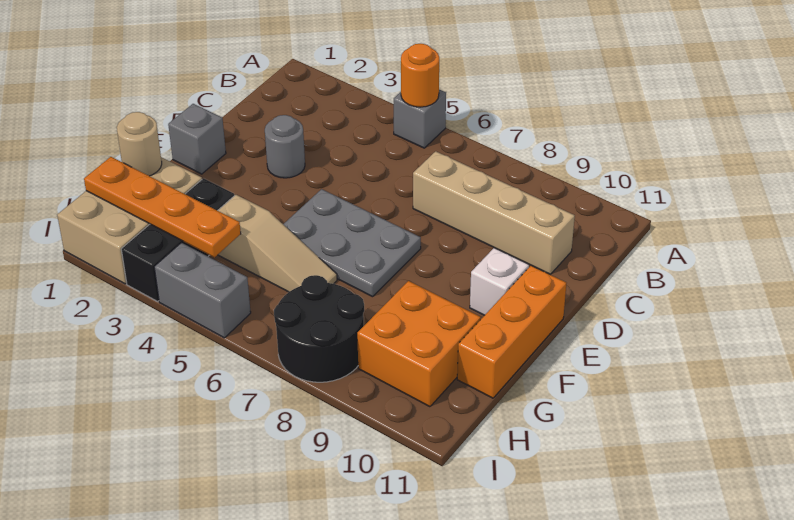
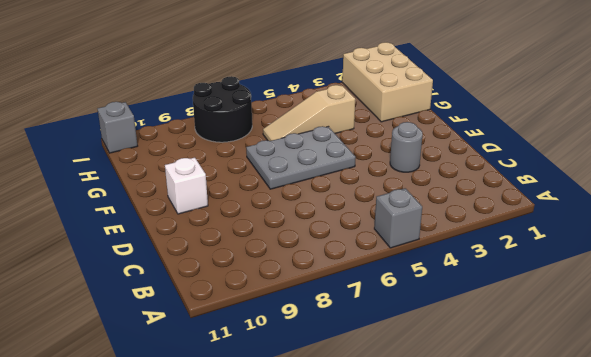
grey 1x1 brick [98,102,138,153] -> grey 1x1 brick moved to [168,104,226,174]
none -> tan 1x4 brick [413,151,575,274]
none -> orange 1x3 brick [457,266,566,398]
none -> black 1x3 brick [121,178,235,301]

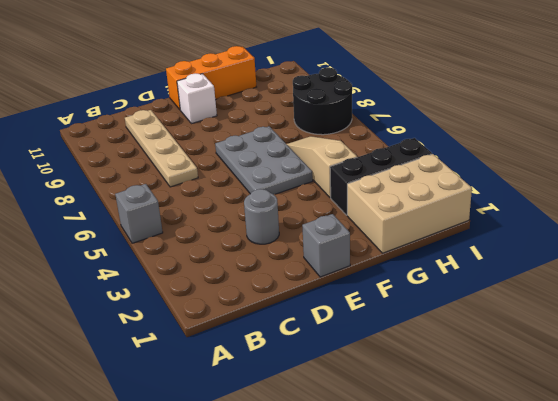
tan 1x4 plate [125,110,198,187] -> tan 1x4 brick [413,151,575,274]
none -> orange 2x2 brick [357,281,481,407]
none -> grey 1x2 brick [154,243,251,338]
none -> orange 1x1 round brick [401,44,439,107]

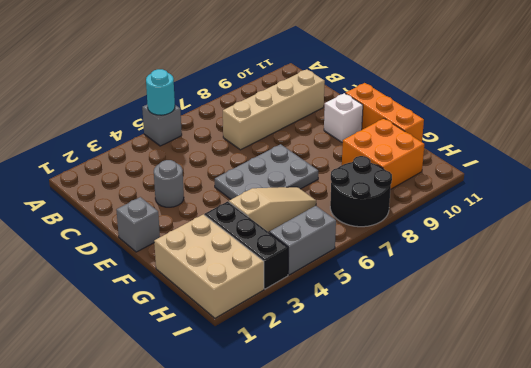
cyan 1x1 round brick [146,69,175,115] -> orange 1x1 round brick [401,44,439,107]
none -> tan 1x1 round brick [117,112,162,176]
none -> orange 1x4 plate [84,157,241,257]

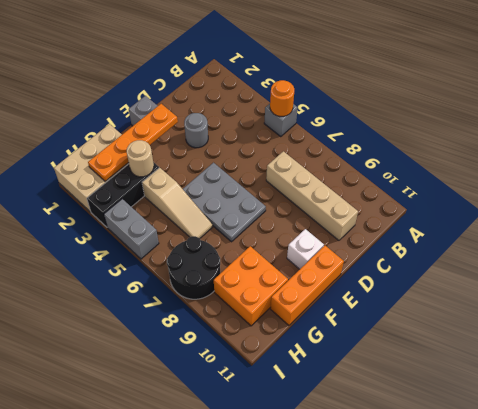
orange 1x4 plate [88,104,178,181] -> orange 1x4 plate turned to [84,157,241,257]
tan 1x1 round brick [127,140,154,177] -> tan 1x1 round brick moved to [117,112,162,176]

